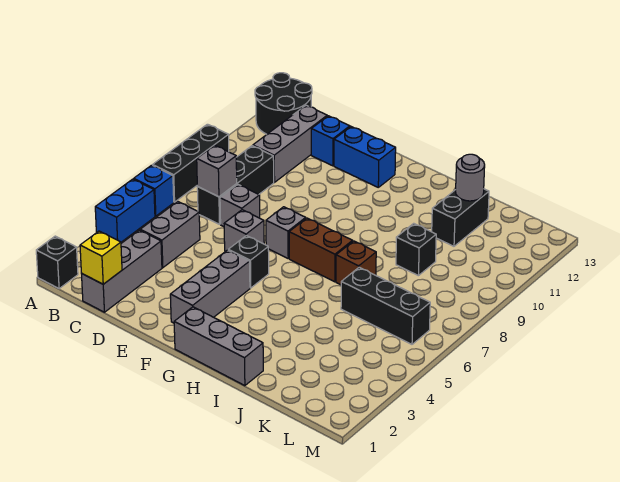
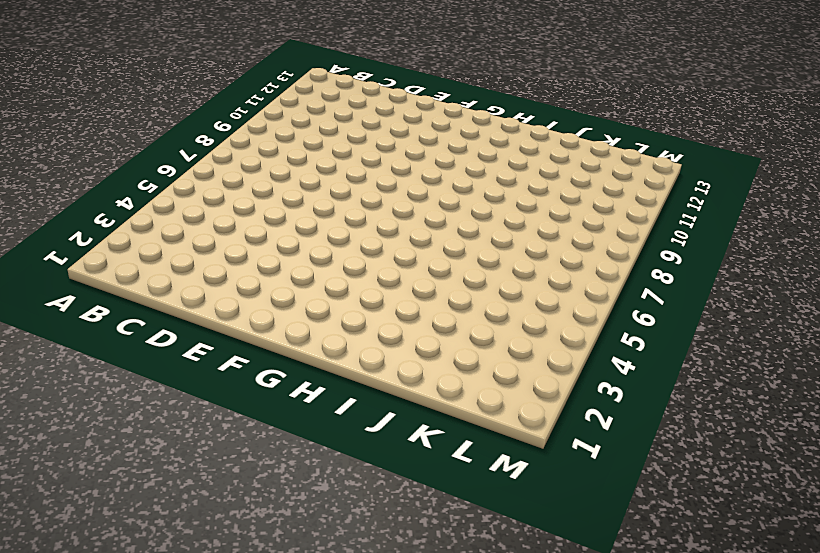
none -> black 1x1 brick [36,236,78,289]
none -> blue 1x2 brick [95,179,155,242]
none -> blue 1x1 brick [134,165,174,216]

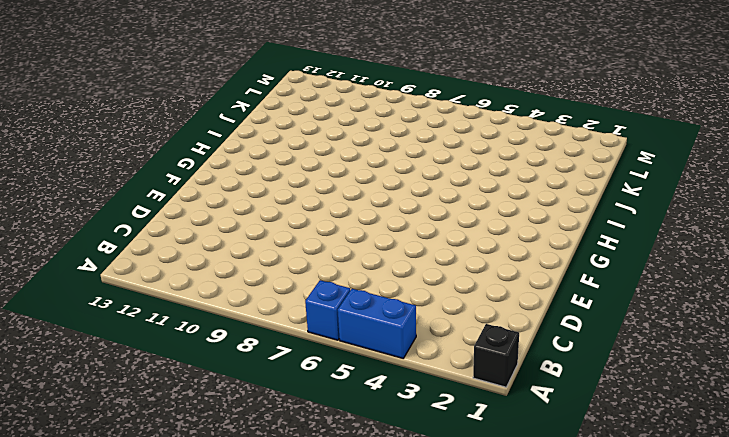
none -> black 1x3 brick [153,124,229,202]
none -> black 2x2 round brick [255,73,312,134]
none -> grey 1x3 brick [82,230,162,312]

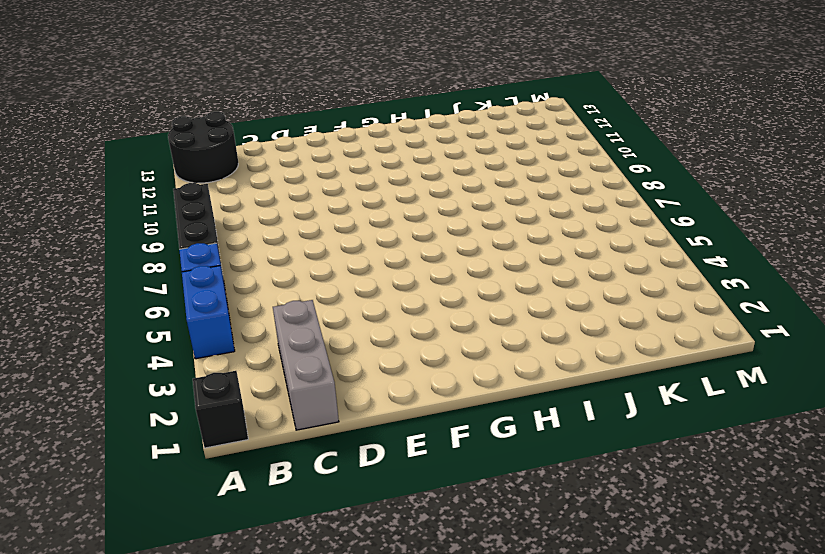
none -> grey 1x2 brick [140,201,200,268]
none -> black 1x3 brick [197,146,274,224]
none -> grey 1x3 brick [253,105,327,182]

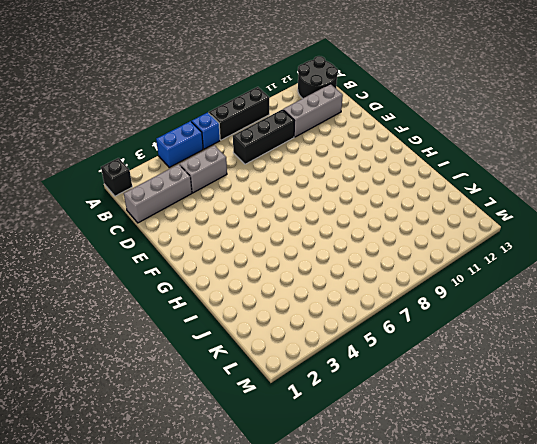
none -> grey 1x1 brick [220,184,260,227]
none -> blue 1x1 brick [311,116,350,166]
none -> grey 1x1 brick [224,210,264,251]

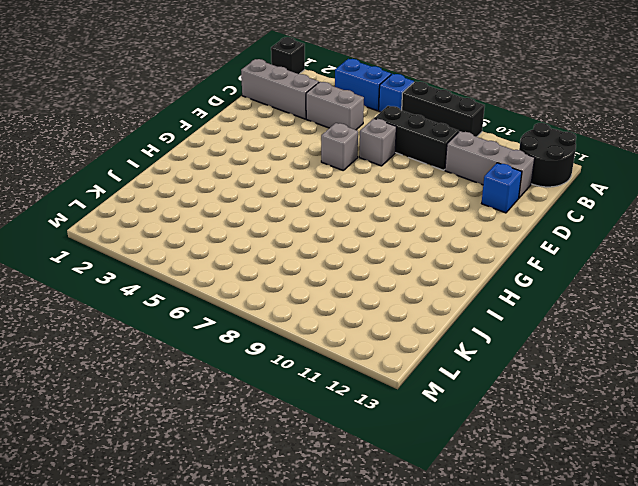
none -> blue 1x2 brick [334,127,396,187]
none -> grey 1x3 brick [170,250,250,323]
none -> black 1x1 brick [228,236,269,288]

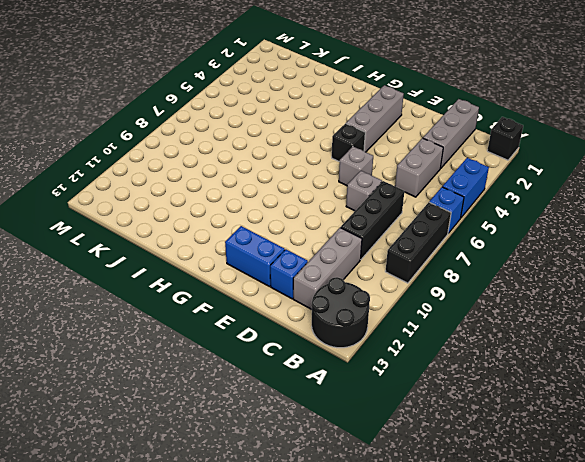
none -> grey 1x1 brick [266,207,306,258]
none -> grey 1x3 brick [174,307,263,386]
none -> brown 1x2 brick [289,218,353,282]

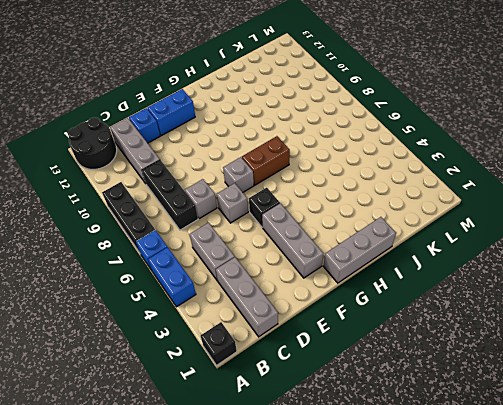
none -> brown 1x1 brick [336,241,376,285]
none -> black 1x3 brick [341,267,430,344]
none -> black 1x1 brick [396,223,436,276]

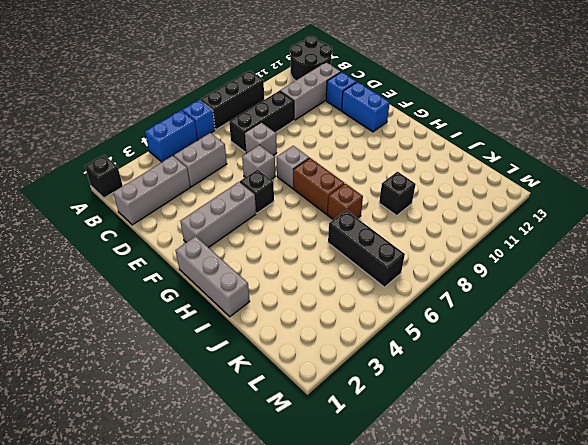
none -> black 1x2 brick [432,189,489,246]
none -> yellow 1x1 brick [80,231,122,284]
none -> grey 1x1 brick [197,145,237,197]

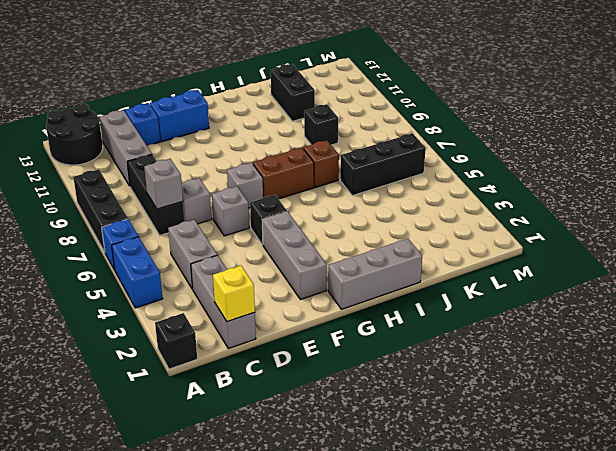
none -> grey 1x1 round brick [456,154,485,201]

